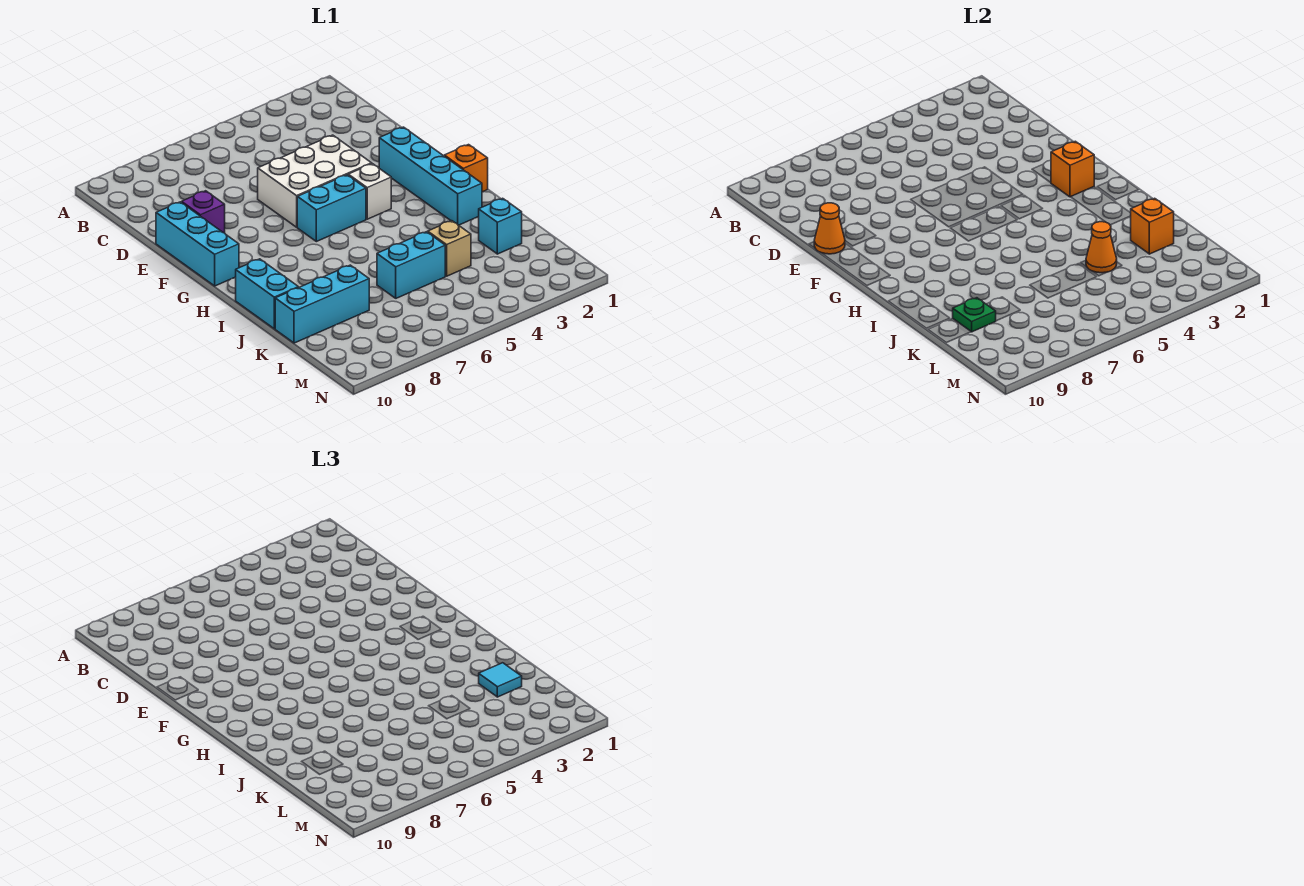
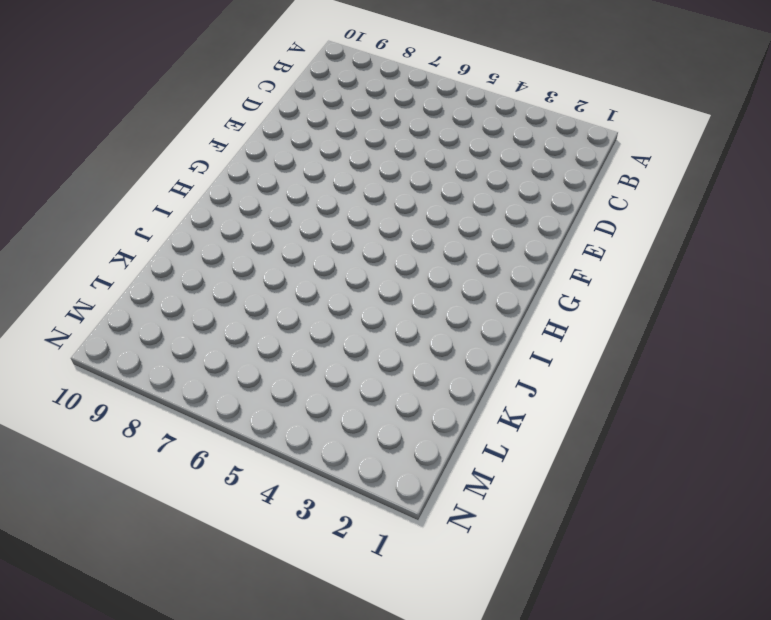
none -> white 2x3 brick [258,135,372,227]
none -> purple 1x1 brick [182,191,225,233]
none -> cyan 1x3 brick [156,202,239,286]

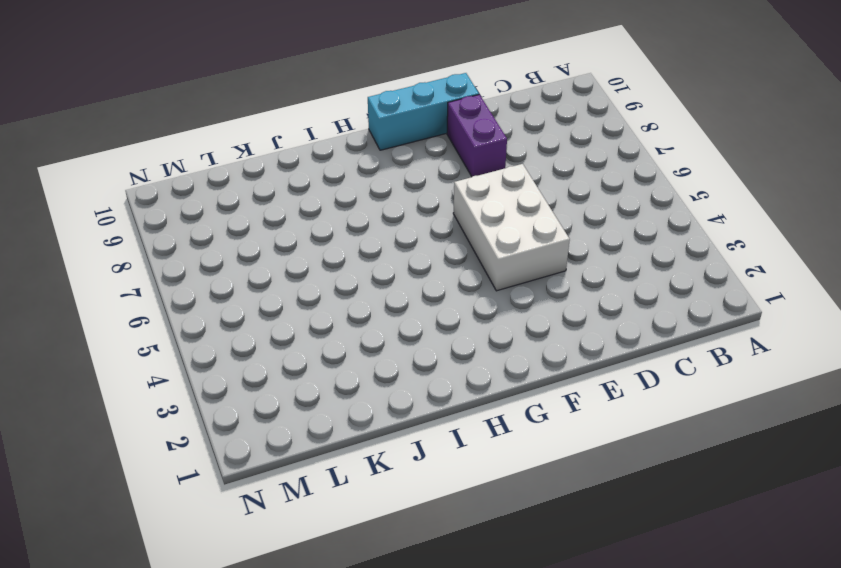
purple 1x2 brick [447,95,507,177] -> purple 1x1 brick [182,191,225,233]
none -> cyan 1x4 brick [379,127,482,225]
none -> white 1x1 brick [348,164,391,219]
none -> cyan 1x2 brick [297,175,366,242]

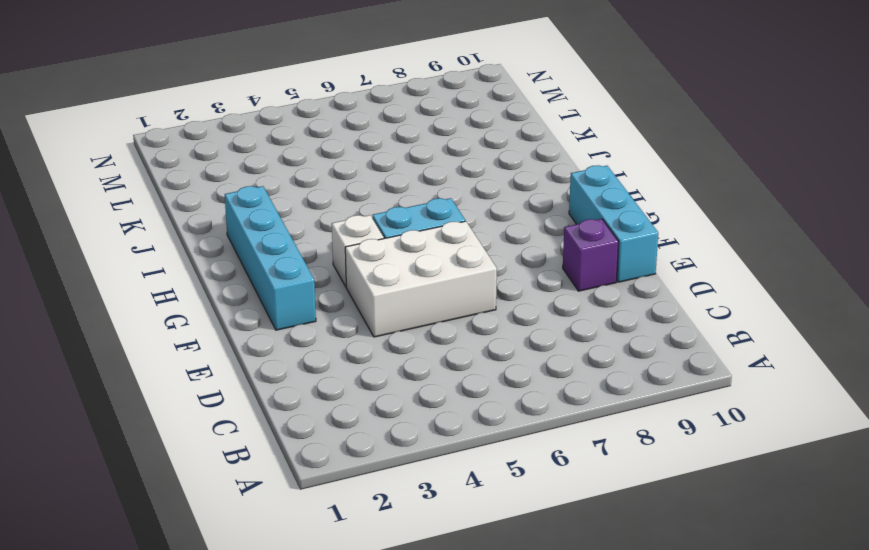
none -> orange 1x1 brick [444,145,488,192]
none -> cyan 1x2 brick [236,259,299,329]
none -> cyan 1x1 brick [479,198,522,254]

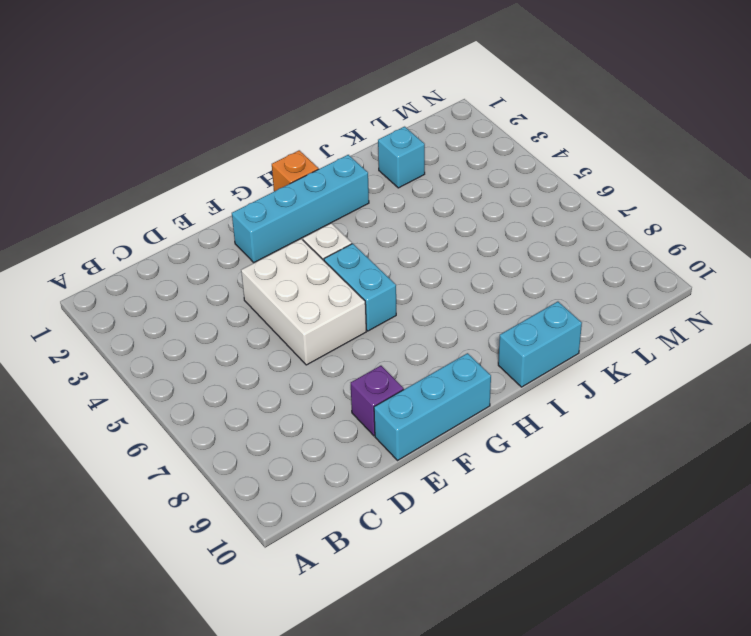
none -> tan 1x1 brick [428,221,471,276]
none -> cyan 1x2 brick [377,232,445,298]
none -> cyan 1x3 brick [275,265,369,343]

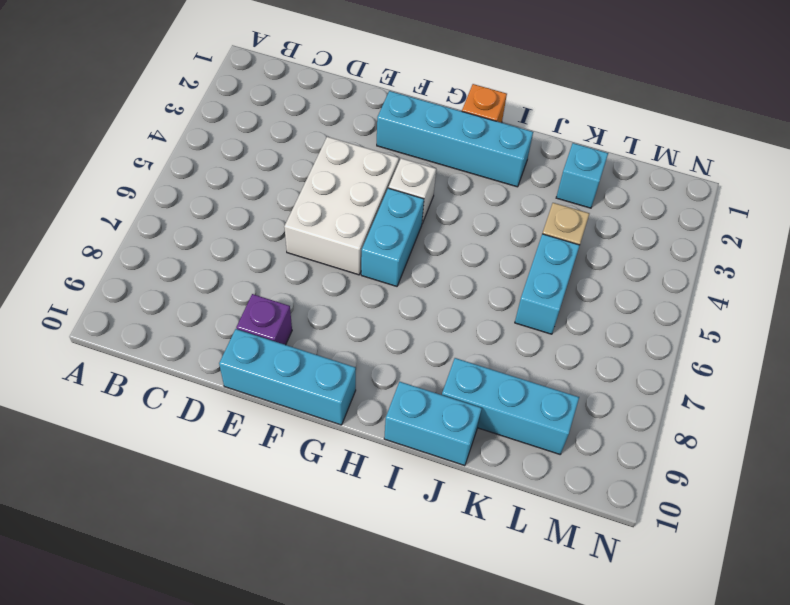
cyan 1x3 brick [442,358,579,454] -> cyan 1x3 brick turned to [275,265,369,343]
none -> orange 1x1 cone [814,203,845,254]
none -> orange 1x1 brick [1051,141,1094,197]
none -> orange 1x1 brick [1131,198,1174,254]

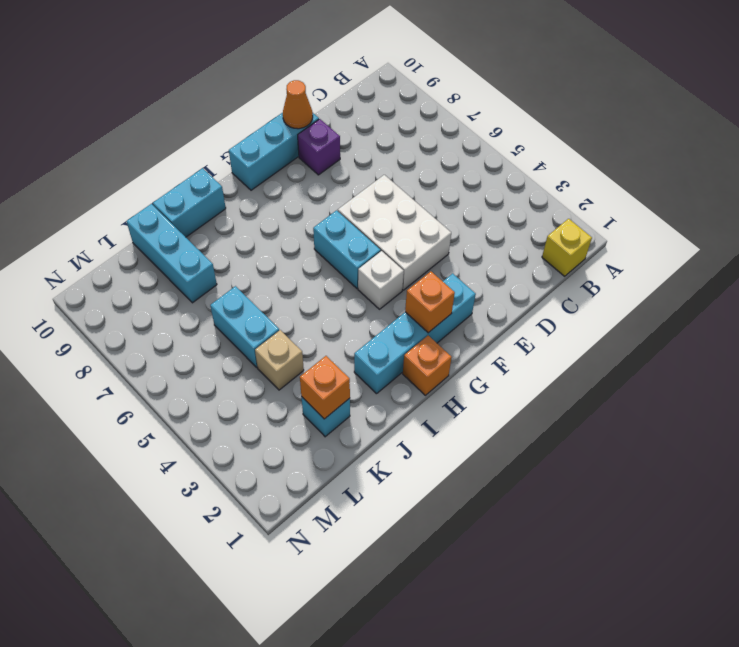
yellow 1x1 brick [542,219,592,276] -> none
none -> orange 1x1 cone [1086,222,1117,273]
none -> green 1x1 plate [953,298,996,332]
none -> cyan 1x1 tile [479,663,522,697]

